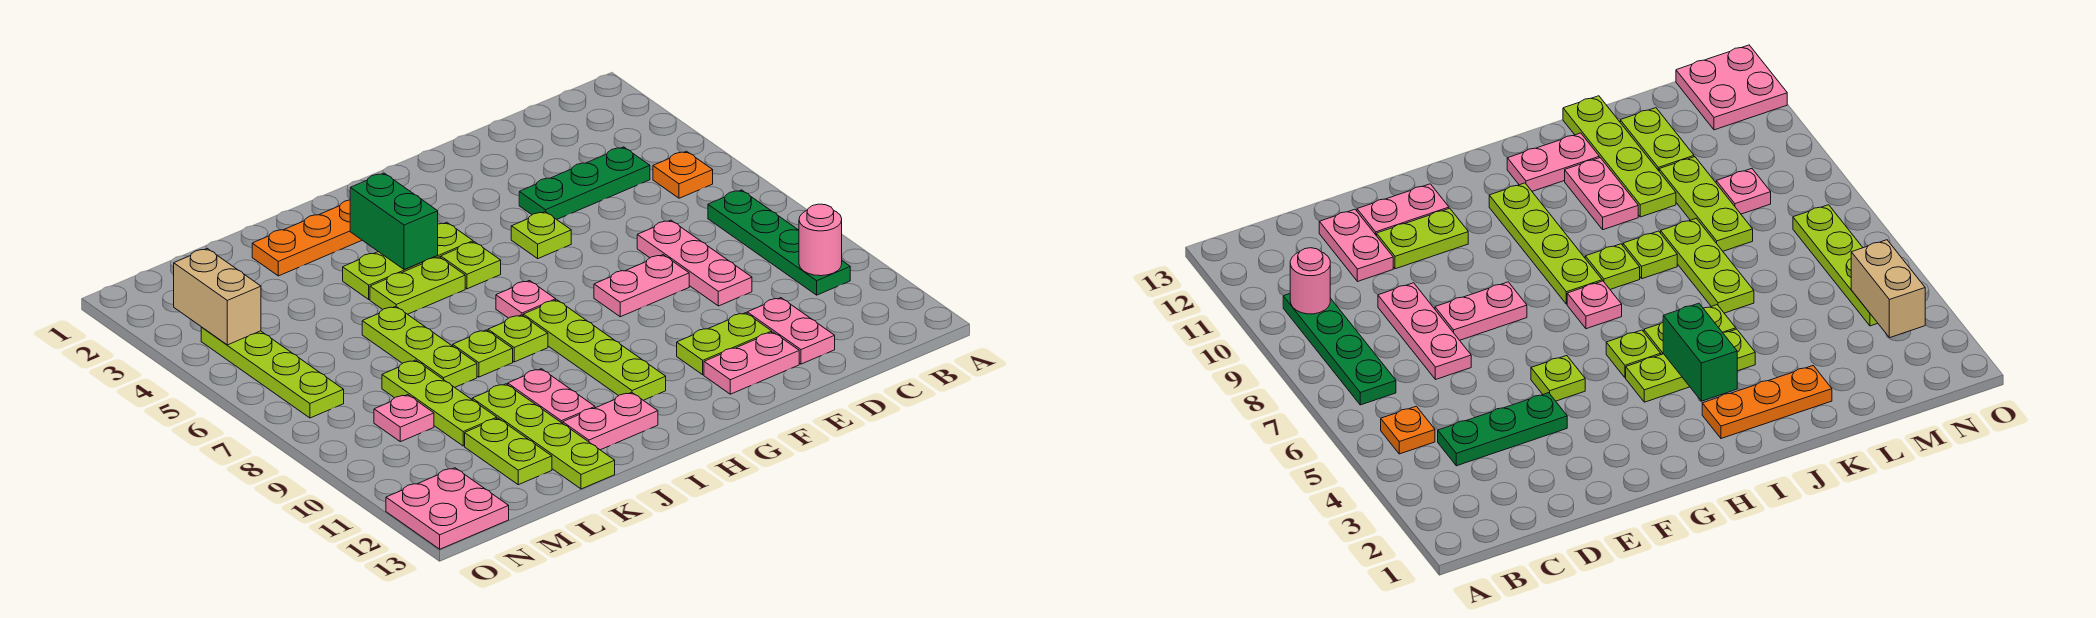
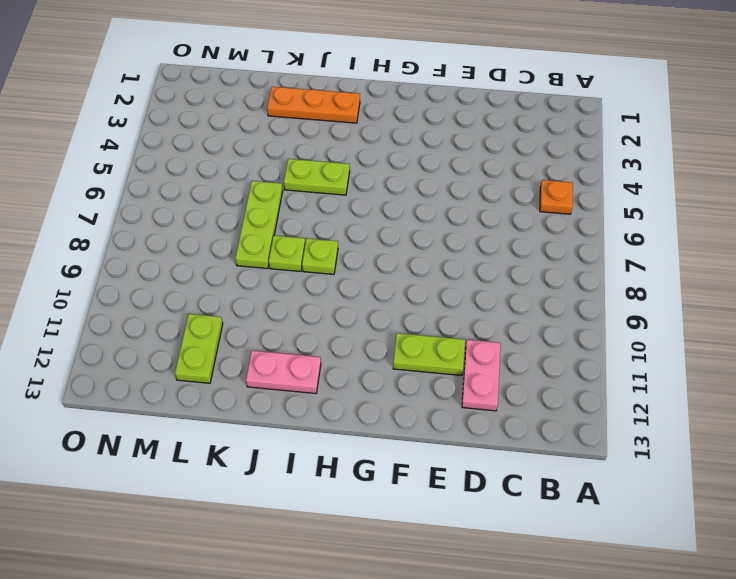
none -> green 1x4 plate [708,190,850,295]
none -> green 1x3 plate [519,147,650,219]
none -> pink 1x3 plate [637,220,752,306]

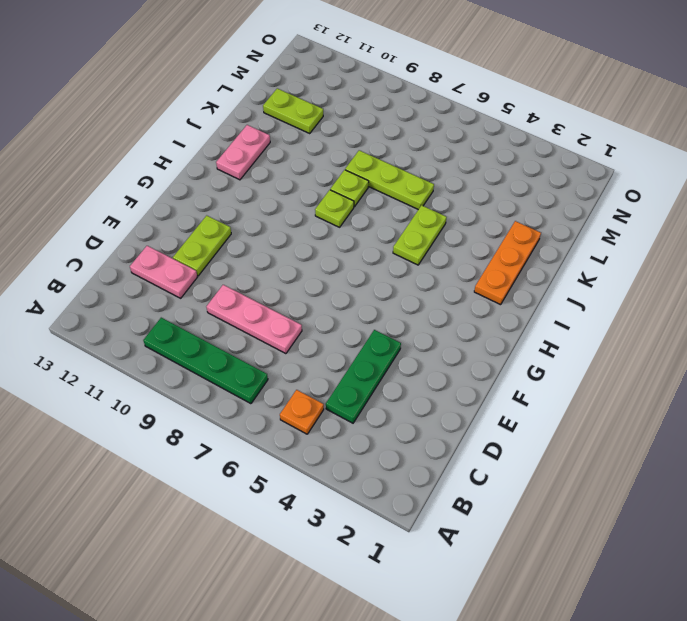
none -> pink 1x2 plate [594,255,689,317]
none -> pink 1x2 plate [704,332,799,394]
none -> lime 1x1 plate [511,212,571,258]

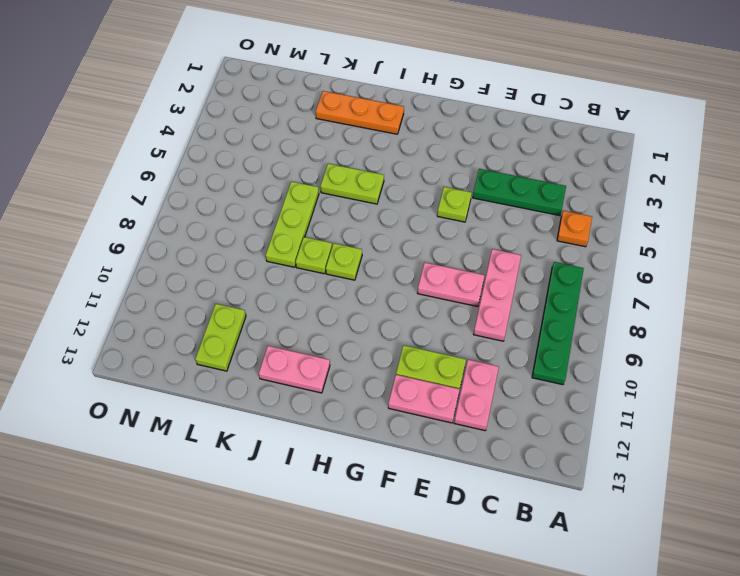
none -> lime 1x3 plate [343,222,473,299]
none -> lime 1x1 plate [441,242,501,289]
none -> pink 1x1 plate [496,281,556,318]

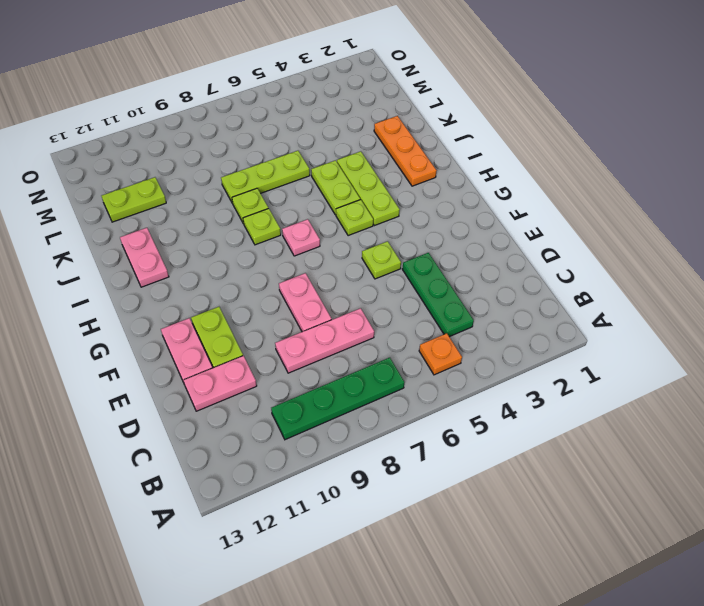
none -> lime 1x4 plate [523,300,666,400]
none -> pink 1x2 plate [508,369,595,423]
none -> lime 1x4 plate [472,384,615,489]

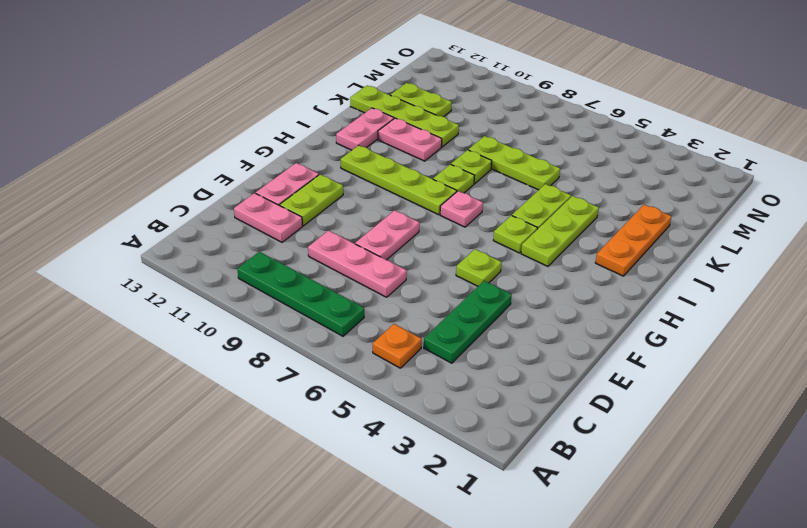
none -> lime 1x3 plate [382,360,497,446]
none -> pink 1x1 plate [374,395,434,442]
none -> lime 1x4 plate [201,327,344,418]

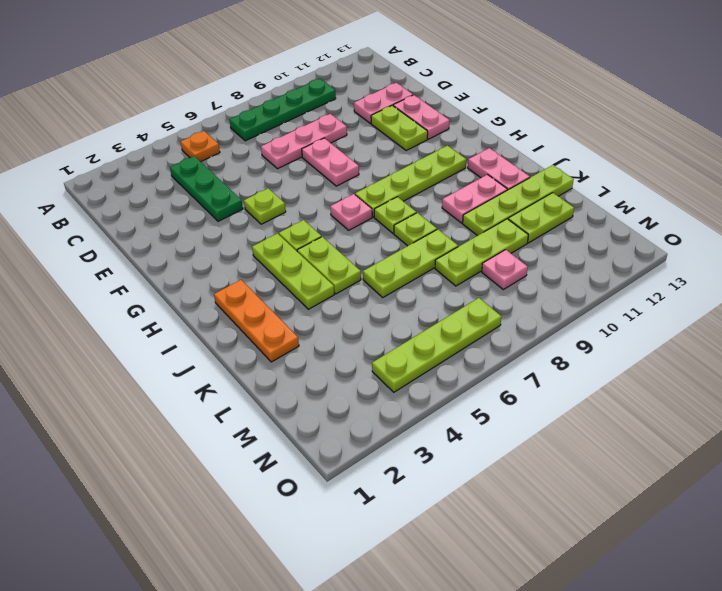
none -> pink 2x2 plate [386,468,509,549]
none -> pink 1x1 round brick [799,204,842,276]
none -> green 1x2 brick [350,173,438,270]

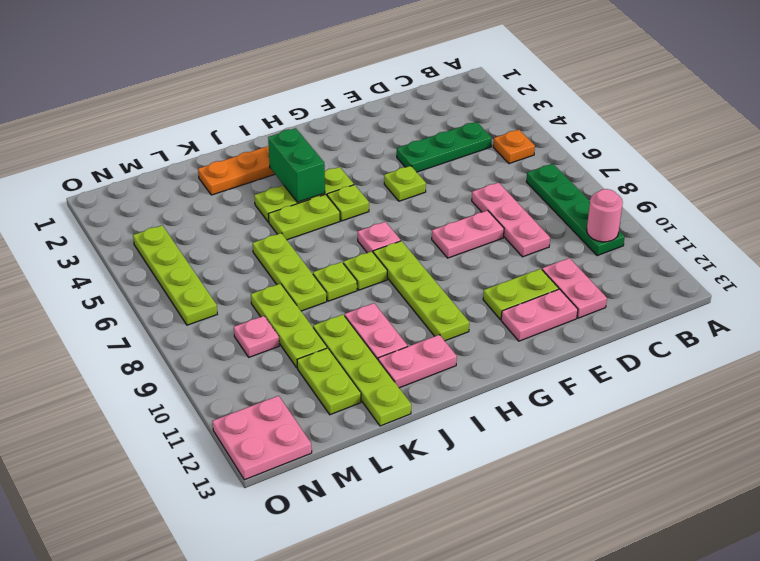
none -> tan 1x2 brick [174,249,261,345]

